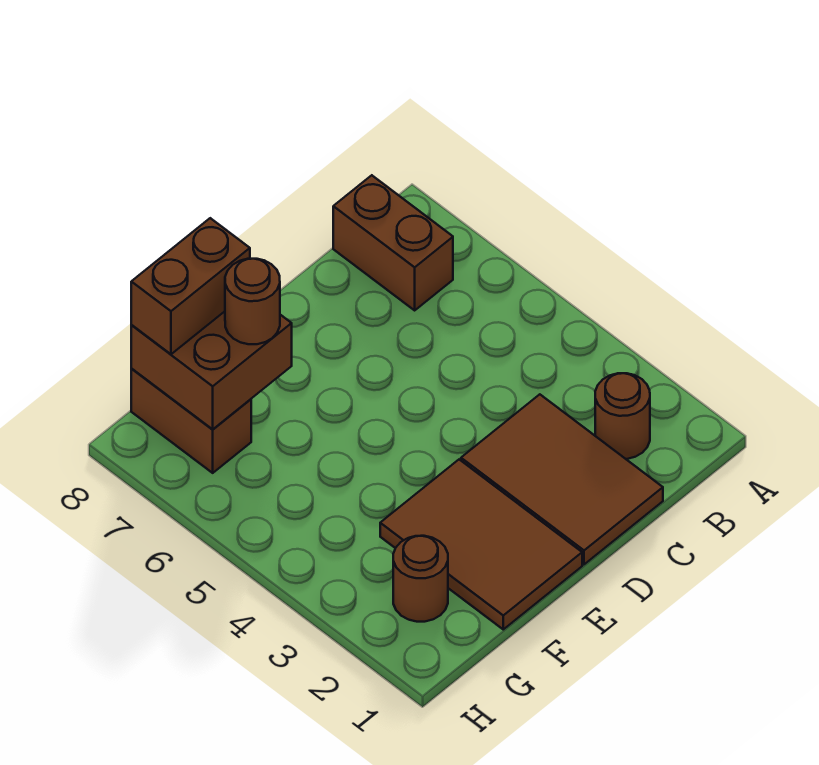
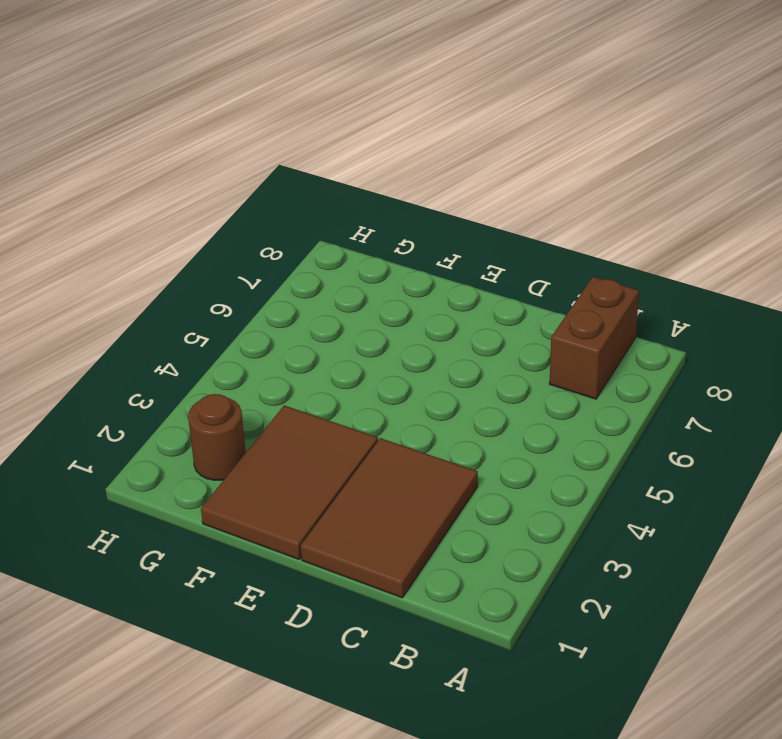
none -> brown 1x1 round brick [595,373,650,459]
none -> brown 1x2 brick [131,369,251,473]

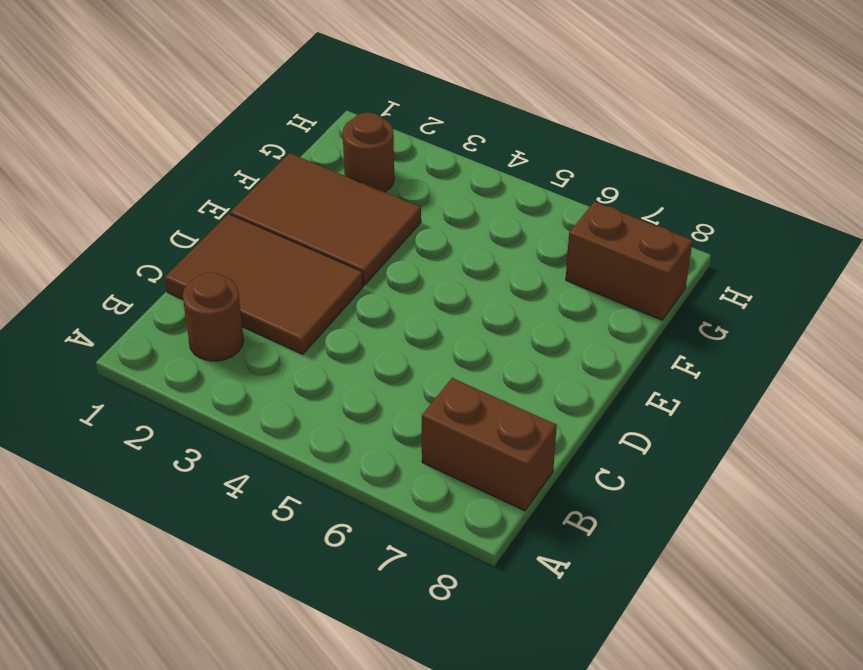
none -> brown 2x2 brick [131,312,292,429]
none -> brown 1x1 round brick [225,259,280,344]

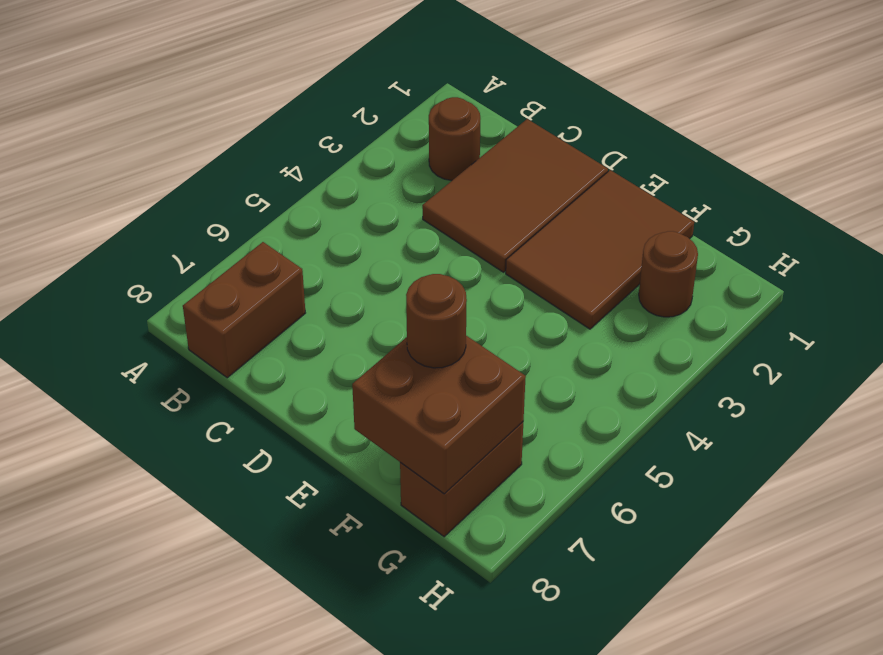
none -> brown 1x2 brick [131,218,250,354]

